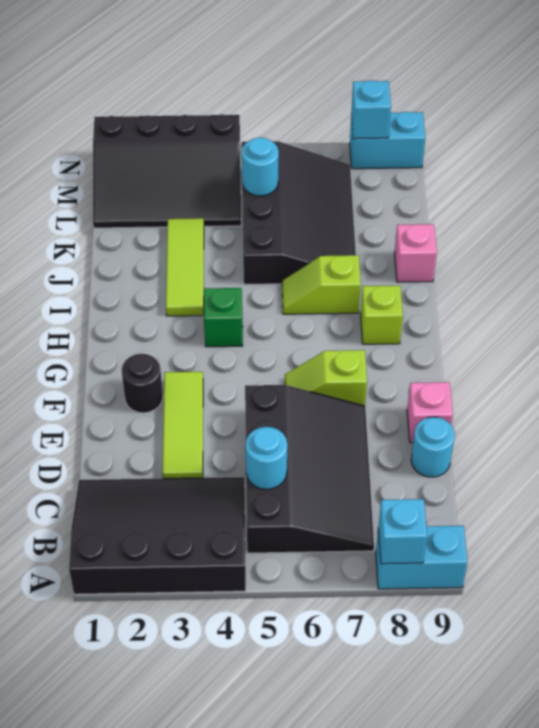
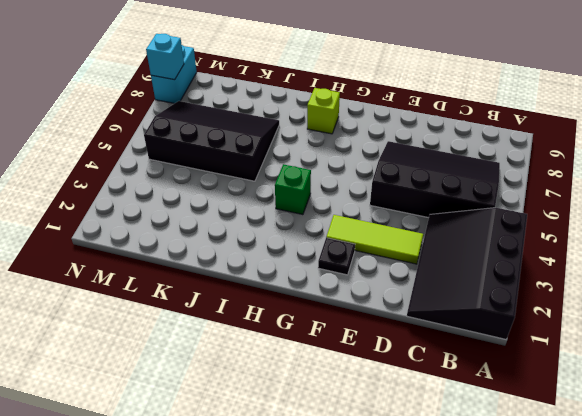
black 1x1 plate [318,238,355,275] -> black 1x1 round brick [121,354,163,413]
none -> cyan 1x2 brick [376,526,467,589]
none -> cyan 1x1 round brick [411,417,455,477]
none -> pink 1x1 brick [407,382,453,443]

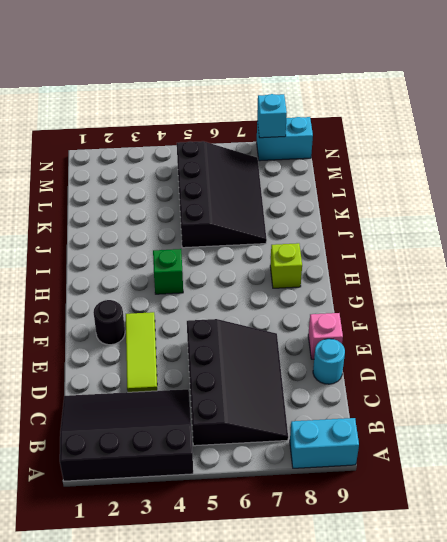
none -> lime 1x2 slope [285,350,367,406]
none -> lime 1x3 tile [166,218,204,316]
none -> lime 1x2 slope [282,255,361,314]

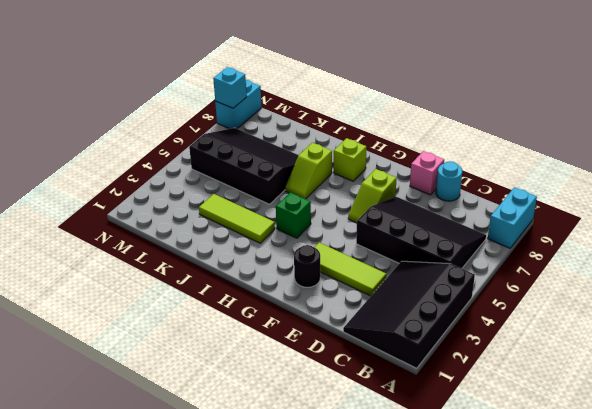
none -> pink 1x1 brick [395,224,437,282]
none -> black 3x4 slope [93,114,241,228]
none -> cyan 1x1 brick [378,499,427,564]

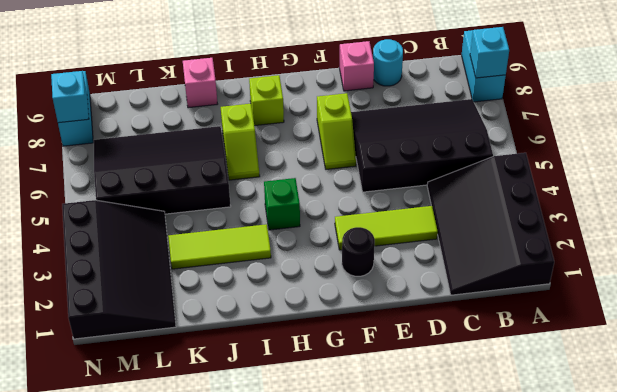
none -> cyan 1x1 round brick [246,427,287,489]
none -> cyan 1x1 round brick [242,137,279,196]

